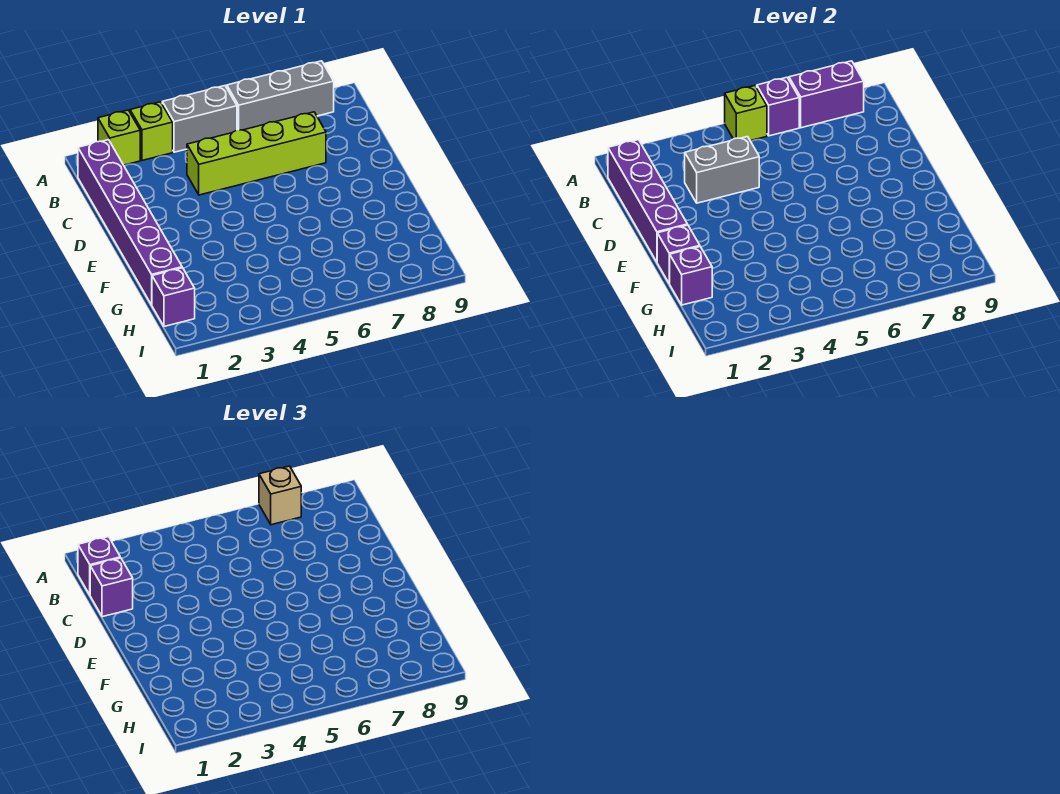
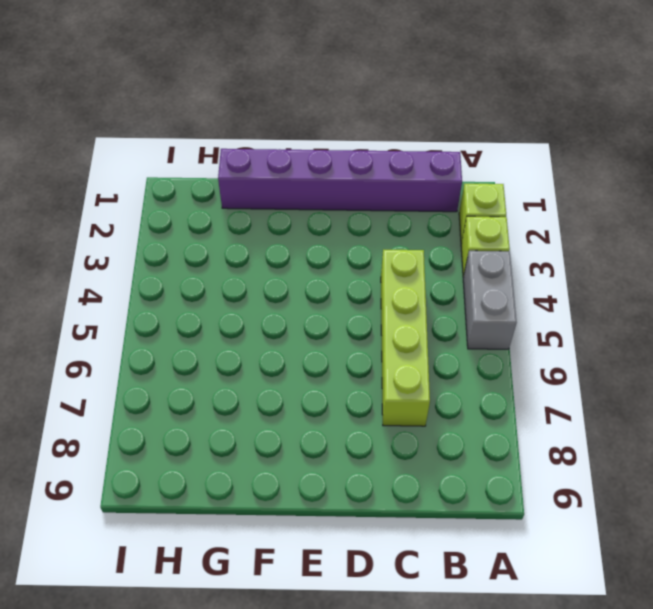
none -> grey 1x3 brick [227,61,334,130]
none -> purple 1x1 brick [152,268,195,326]
none -> lime 1x1 brick [725,86,767,141]

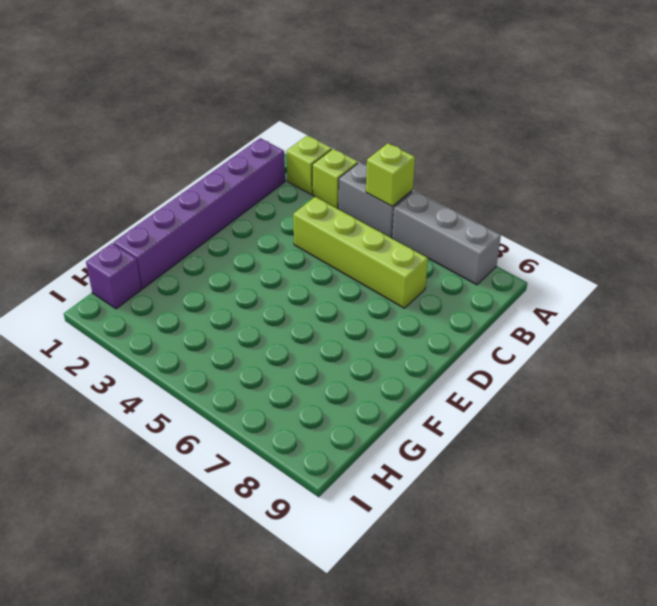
none -> purple 1x1 brick [757,77,799,136]
none -> purple 1x2 brick [789,61,864,128]
none -> purple 1x4 brick [608,140,688,262]

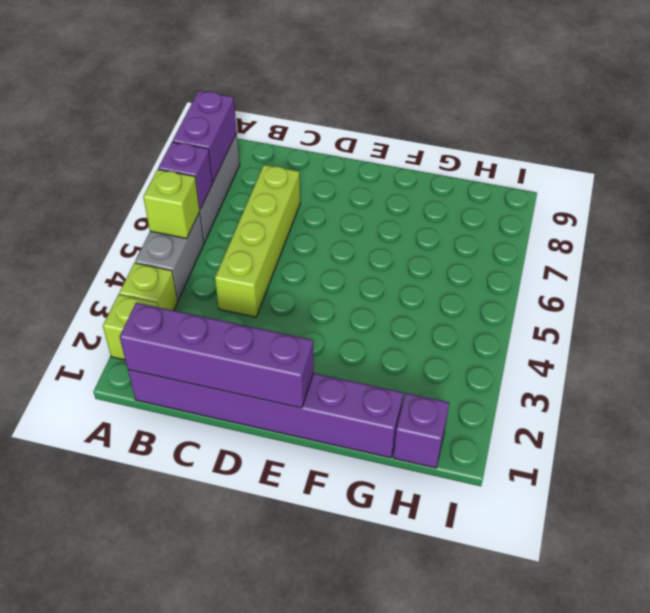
none -> grey 1x2 brick [685,137,759,203]
none -> purple 1x1 brick [657,225,700,283]
none -> purple 1x1 brick [669,247,712,305]

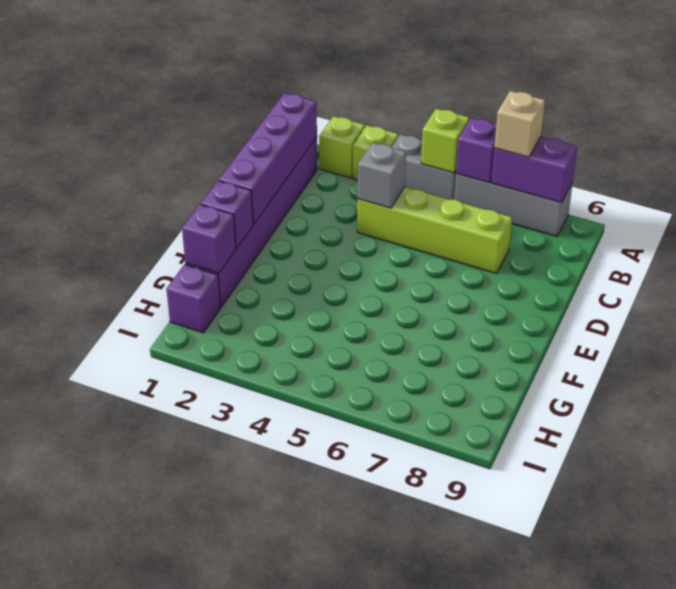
grey 1x1 brick [358,142,406,208] -> grey 1x2 brick [685,137,759,203]
none -> purple 1x1 brick [78,537,120,595]
none -> purple 1x1 brick [90,558,133,617]

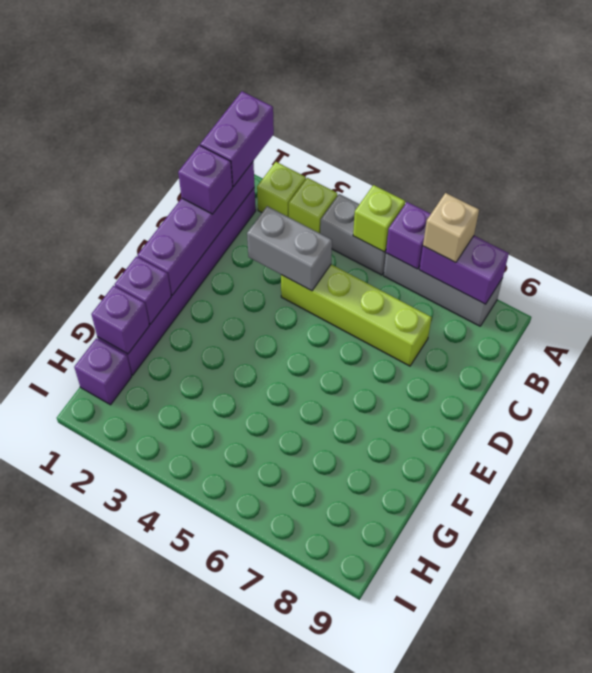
purple 1x2 brick [200,91,274,186] -> purple 1x1 brick [78,537,120,595]

